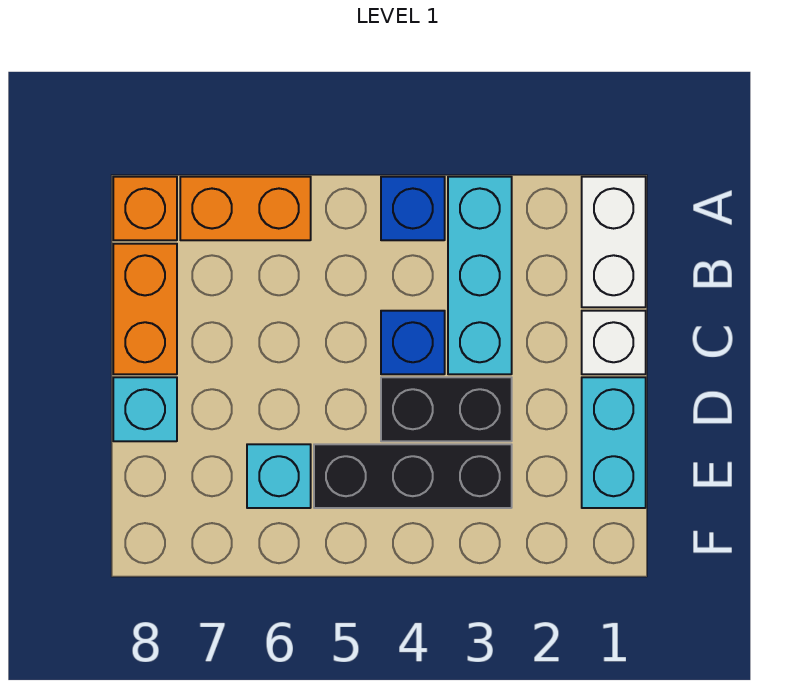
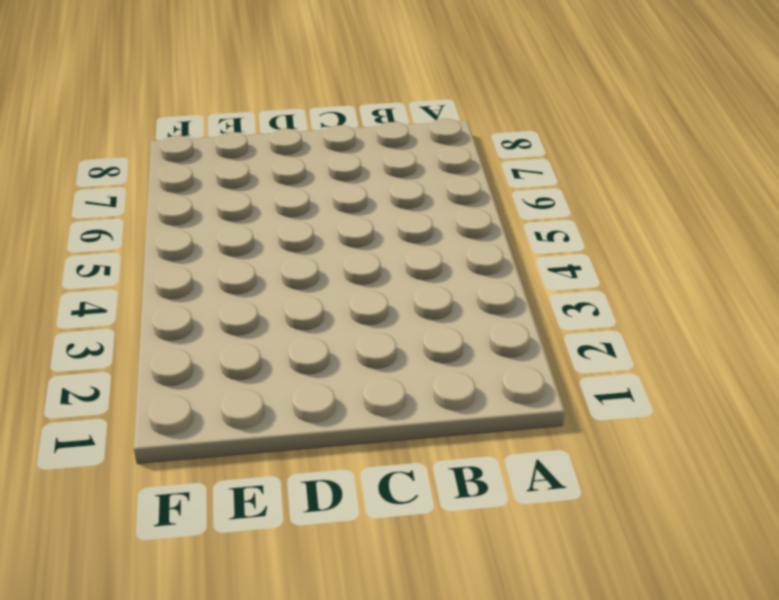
none -> white 1x2 brick [582,177,646,307]
none -> cyan 1x3 brick [448,177,512,374]
none -> blue 1x1 brick [381,177,445,240]

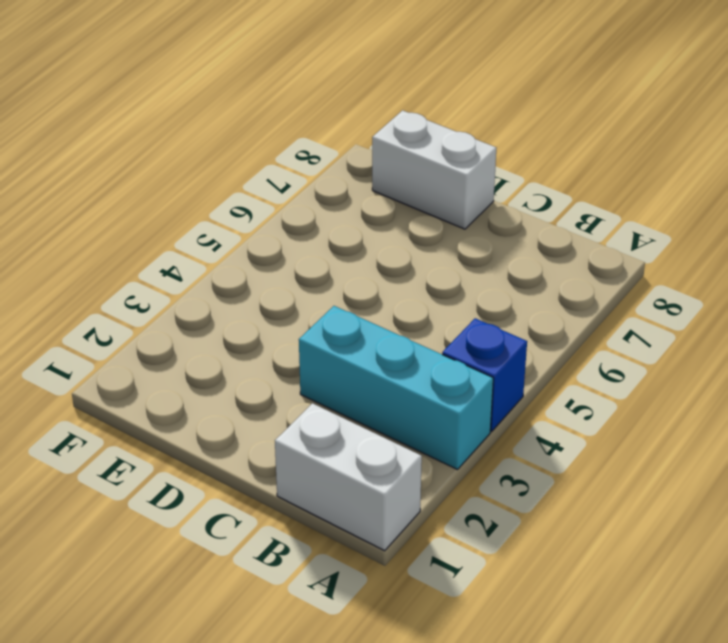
white 1x2 brick [372,110,496,229] -> cyan 1x1 brick [113,377,177,441]
none -> orange 1x2 brick [180,177,311,240]
none -> orange 1x1 brick [113,177,177,240]
none -> orange 1x2 brick [113,244,177,374]

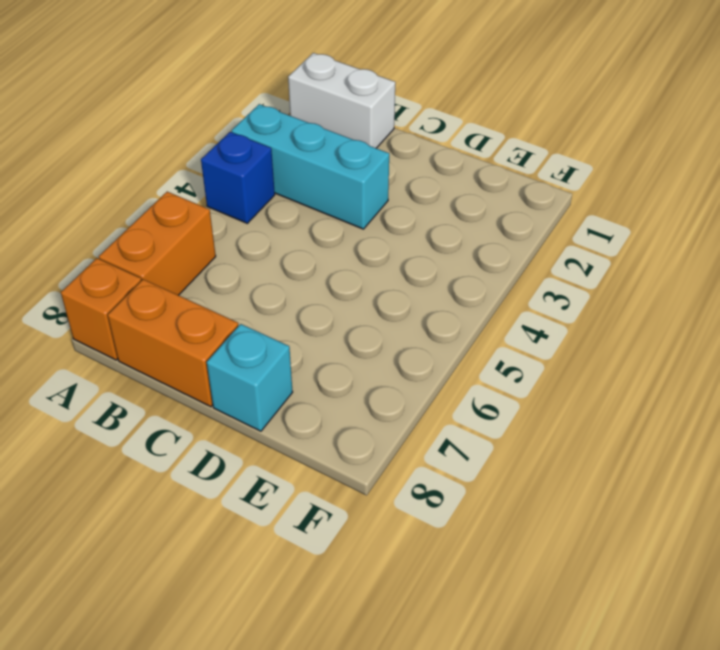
none -> white 1x1 brick [582,311,646,374]
none -> blue 1x1 brick [381,311,445,374]
none -> cyan 1x2 brick [582,377,646,508]

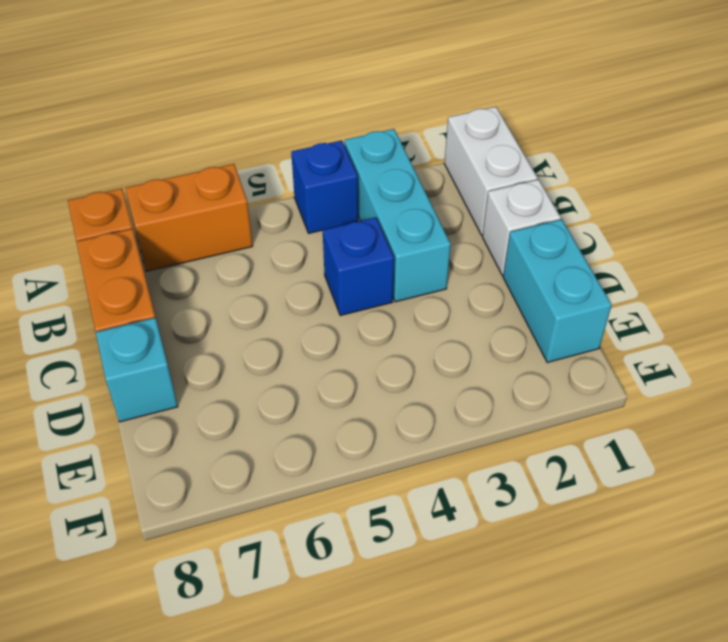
none -> black 1x2 brick [381,377,512,441]
none -> black 1x3 brick [314,444,512,508]
none -> cyan 1x1 brick [247,444,311,508]

